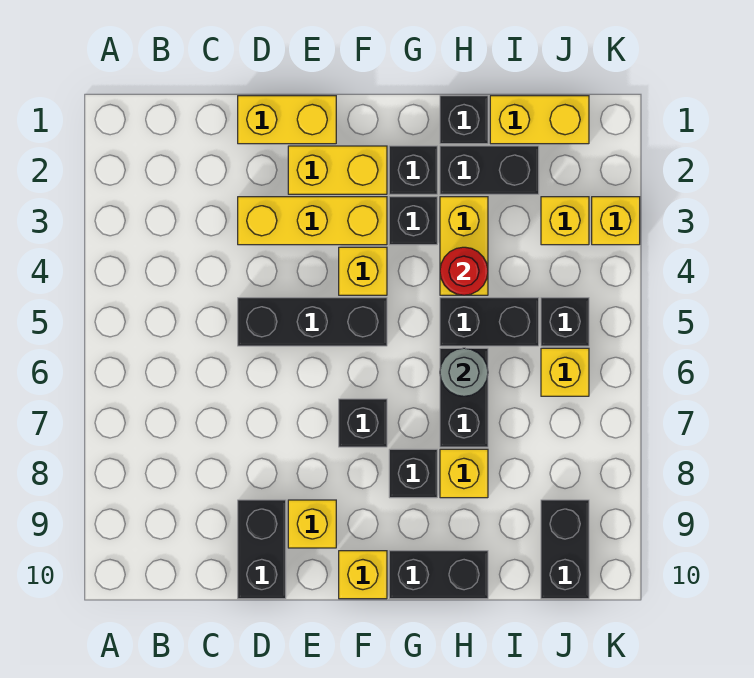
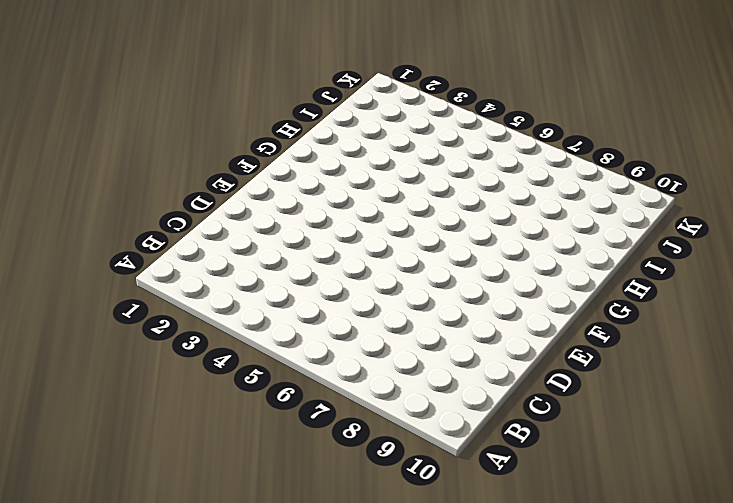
none -> yellow 1x2 brick [238,96,336,144]
none -> yellow 1x3 brick [238,197,387,245]
none -> black 1x3 brick [238,298,387,346]

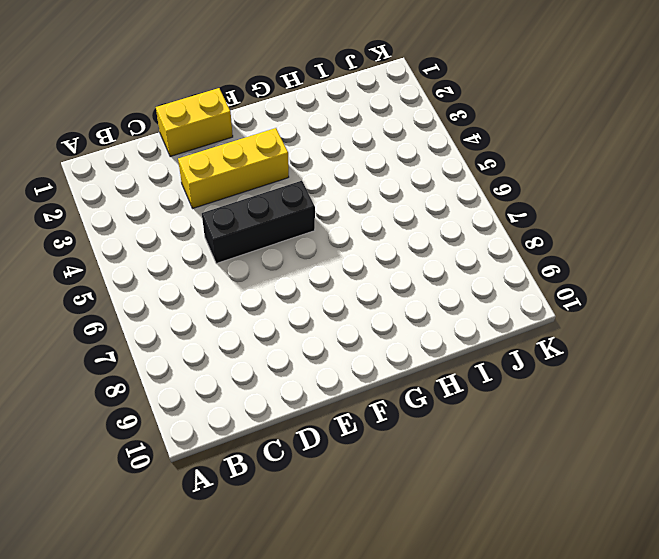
none -> black 1x2 brick [238,500,286,599]
none -> yellow 1x2 brick [288,146,387,194]
none -> yellow 1x1 brick [288,500,336,548]

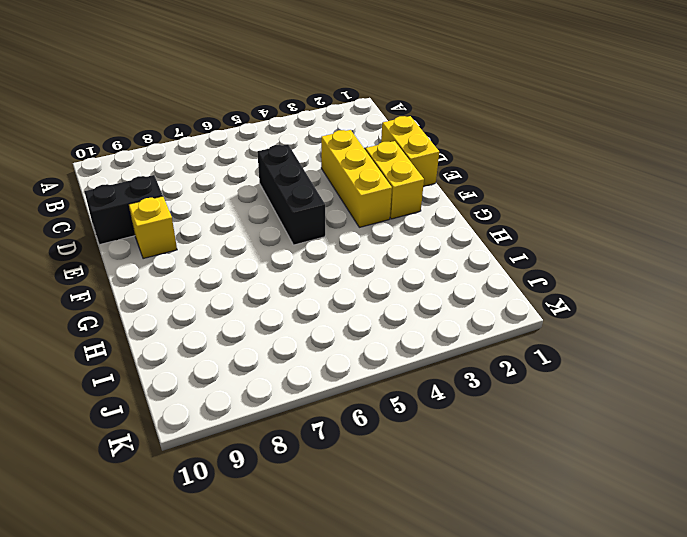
none -> yellow 1x1 brick [339,247,387,295]
none -> black 1x1 brick [339,399,387,447]
none -> yellow 1x1 brick [339,551,387,599]

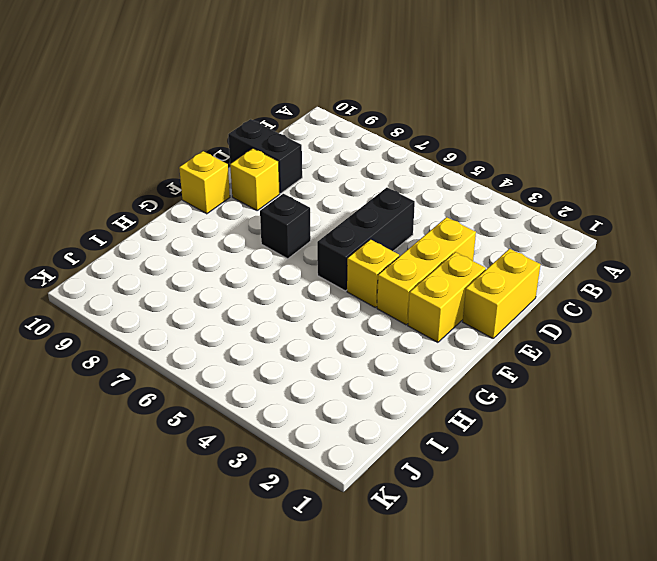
none -> black 1x1 brick [389,146,437,194]
none -> black 1x1 brick [389,197,437,245]
none -> black 1x1 brick [389,449,437,498]

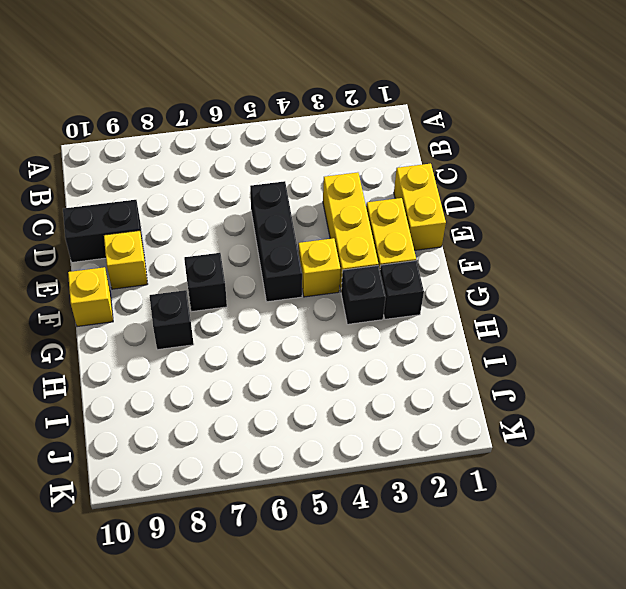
none -> black 1x2 brick [389,551,488,599]
none -> black 1x1 brick [440,96,488,144]
none -> black 1x2 brick [440,146,539,194]

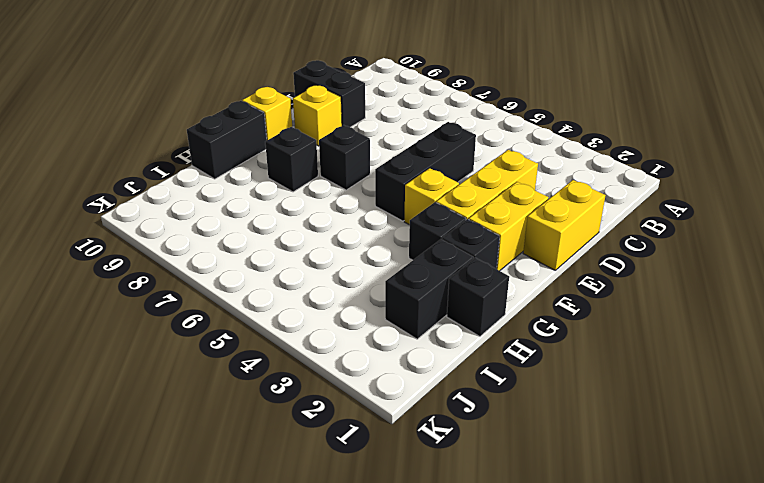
none -> yellow 1x2 brick [440,197,488,295]
none -> black 1x2 brick [440,298,539,346]
none -> black 1x2 brick [440,348,488,447]

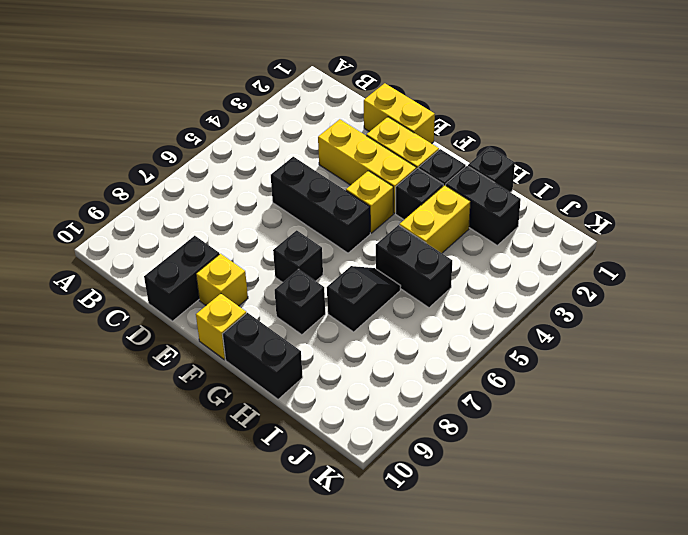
black 1x2 slope [327,266,401,332] -> black 1x2 brick [440,348,488,447]
none -> yellow 1x1 brick [440,449,488,498]
none -> yellow 1x2 brick [490,96,589,144]
none -> yellow 1x1 brick [541,197,589,245]

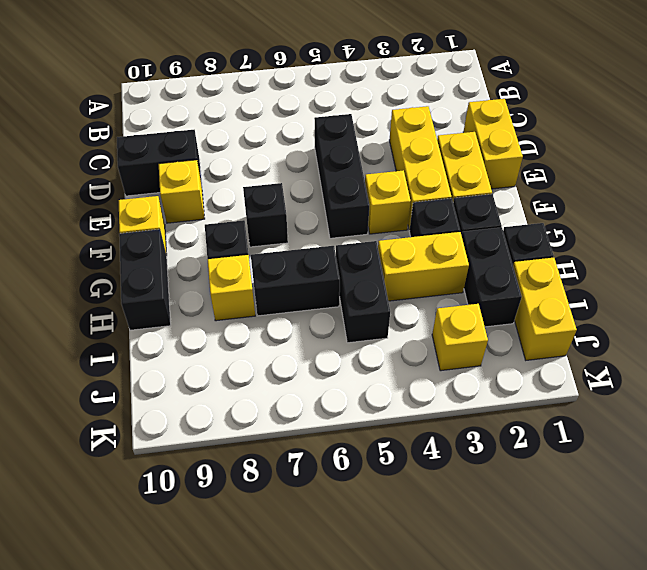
none -> black 1x1 brick [541,298,589,346]
none -> yellow 1x1 brick [541,348,589,396]
none -> black 1x2 brick [541,500,589,599]

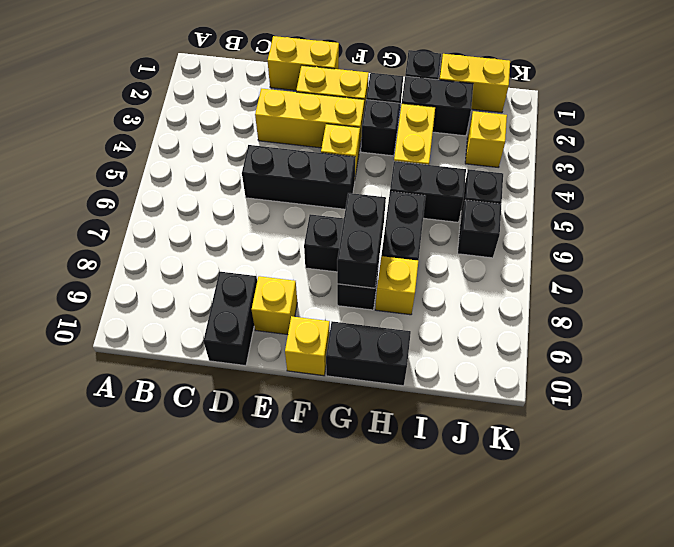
black 1x2 brick [337,193,386,288] -> black 1x2 brick moved to [541,500,589,599]
black 1x1 brick [458,200,501,258] -> yellow 1x1 brick [541,348,589,396]
none -> yellow 1x1 brick [592,197,640,245]
none -> red 1x1 round brick [440,247,488,295]
none -> grey 1x1 round brick [440,348,488,396]

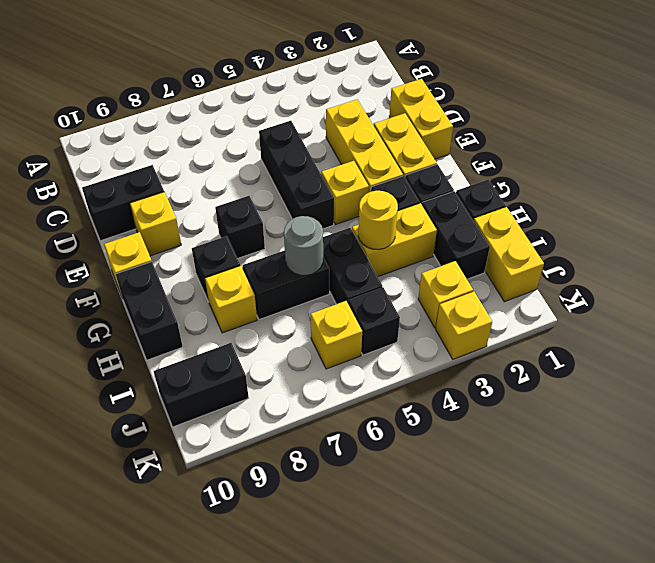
yellow 1x1 round brick [358,191,398,249] -> red 1x1 round brick [440,247,488,295]

